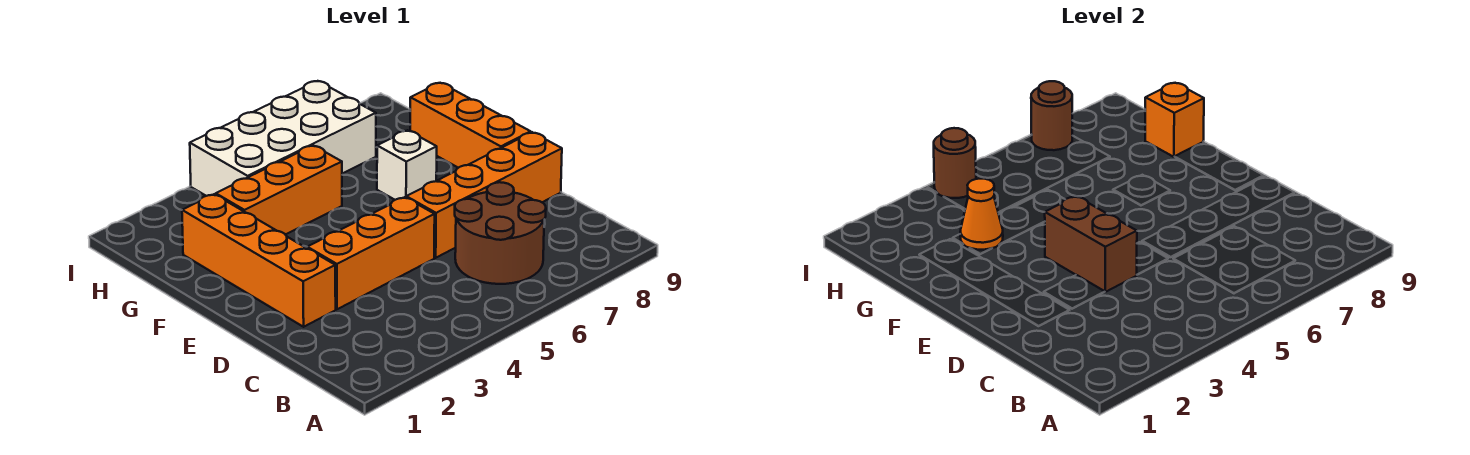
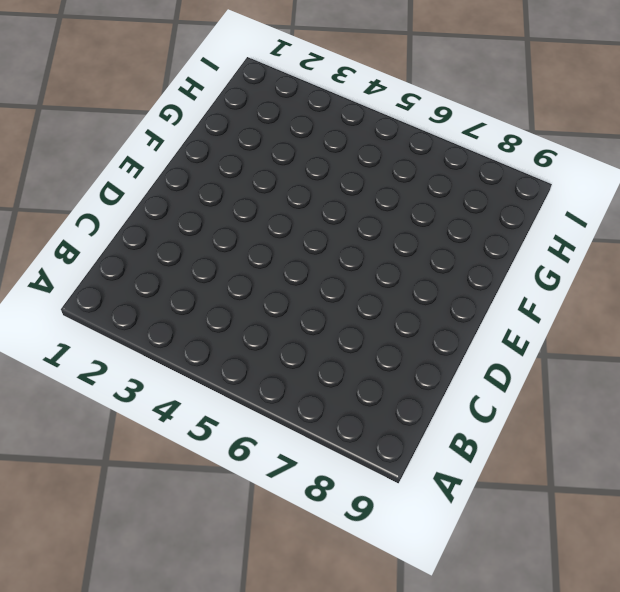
none -> brown 2x2 round brick [455,182,546,284]
none -> orange 1x4 brick [182,194,336,327]
none -> orange 1x3 brick [307,197,435,309]

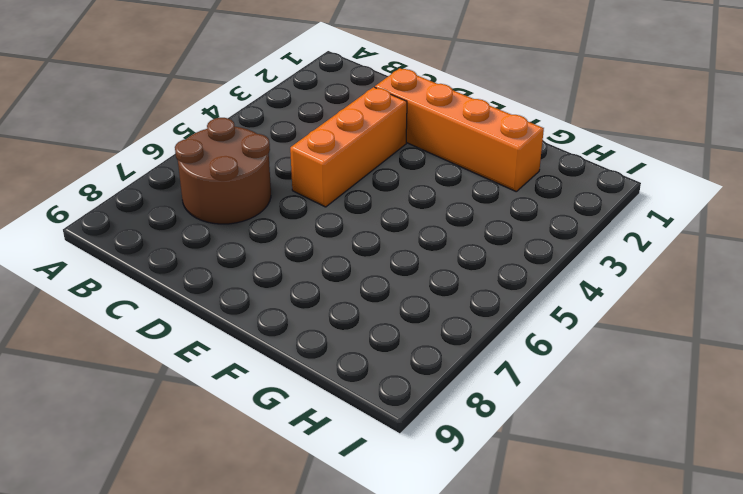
none -> orange 1x4 brick [406,132,562,258]
none -> orange 1x3 brick [410,83,531,168]
none -> white 1x1 brick [377,130,437,200]

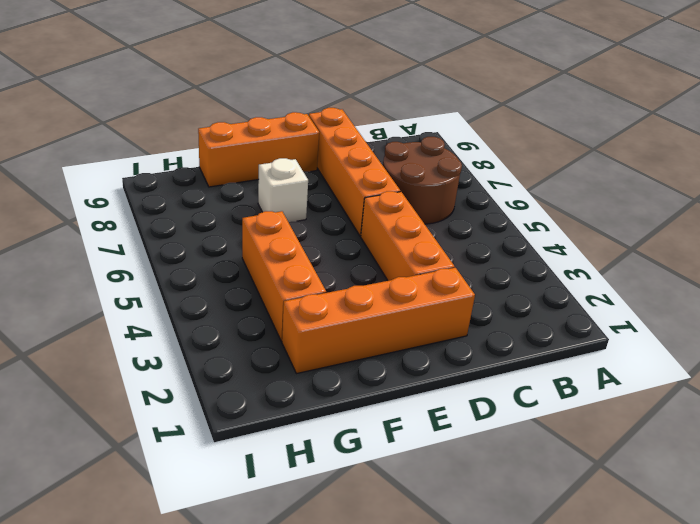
none -> white 2x4 brick [190,81,376,196]
none -> brown 1x2 brick [1045,196,1137,292]
none -> orange 1x1 cone [960,179,1003,250]

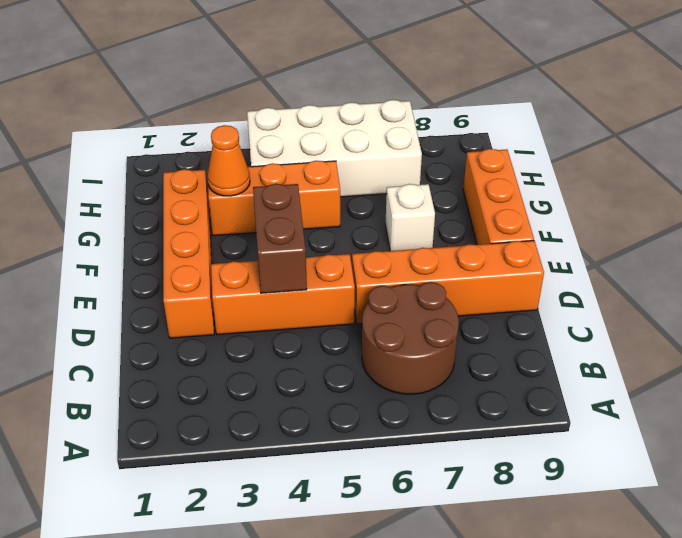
none -> orange 1x1 brick [1145,83,1204,157]
none -> brown 1x1 round brick [934,128,976,198]
none -> brown 1x1 round brick [1031,81,1072,150]

